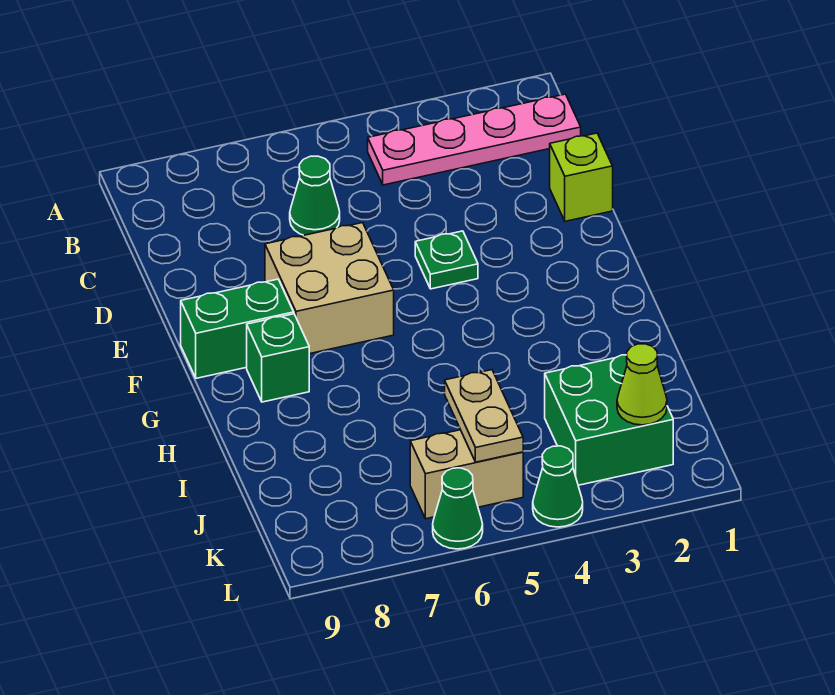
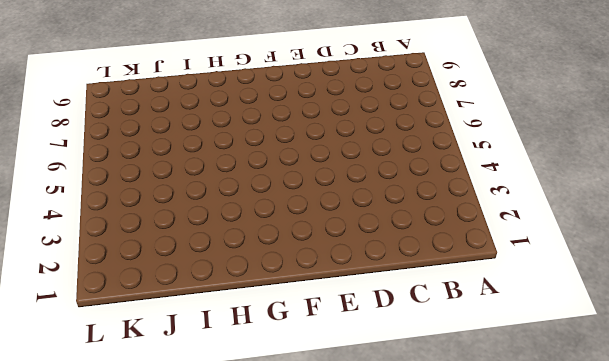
none -> pink 1x4 plate [368,94,581,185]
none -> green 1x1 cone [290,156,340,235]
none -> lime 1x1 brick [550,133,613,221]

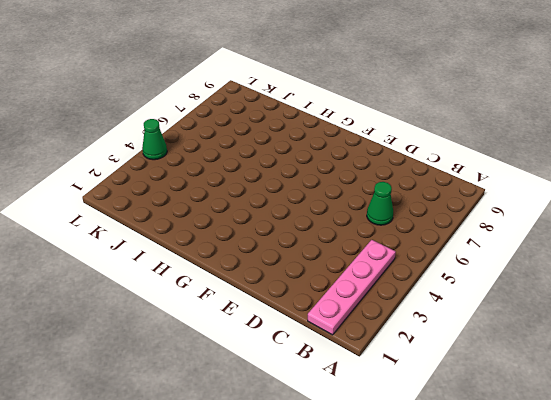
none -> lime 1x1 brick [550,133,613,221]
none -> green 1x1 plate [415,231,478,289]
none -> tan 2x2 brick [265,223,394,354]

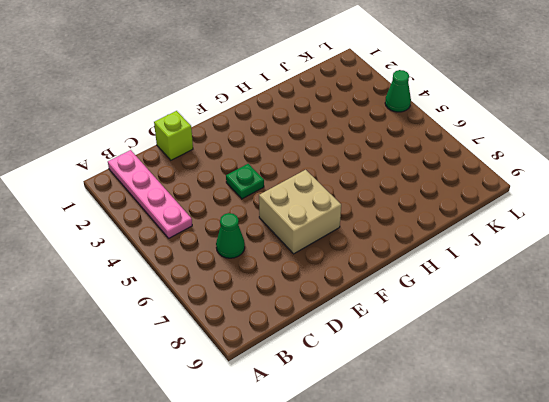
none -> green 1x2 brick [181,279,294,378]
none -> green 1x1 brick [247,314,309,402]
none -> green 2x2 brick [545,355,673,485]

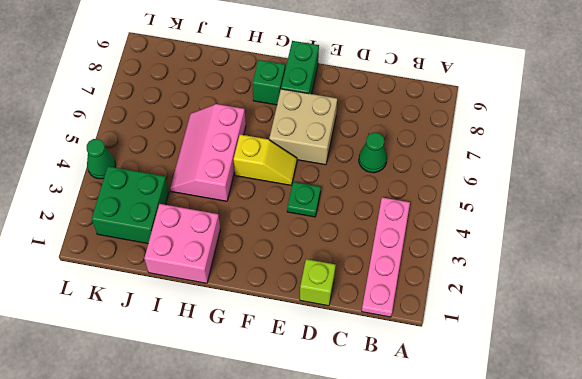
yellow 1x2 slope [234,135,297,185] -> none
pink 2x2 brick [144,204,220,283] -> none
pink 2x3 slope [170,104,246,201] -> none
none -> tan 1x2 brick [410,430,523,519]
none -> green 1x1 cone [433,468,483,549]
none -> tan 1x2 plate [445,370,523,462]

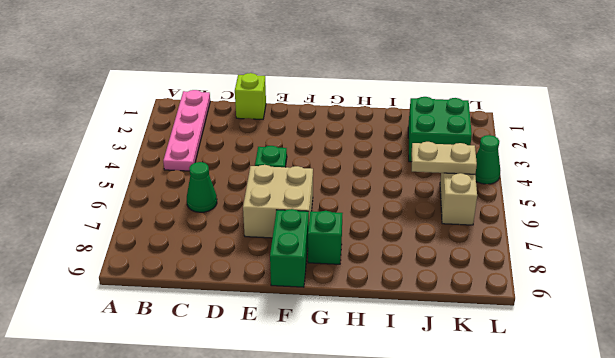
none -> green 1x1 cone [433,468,483,549]
none -> lime 1x1 cone [617,344,667,425]

